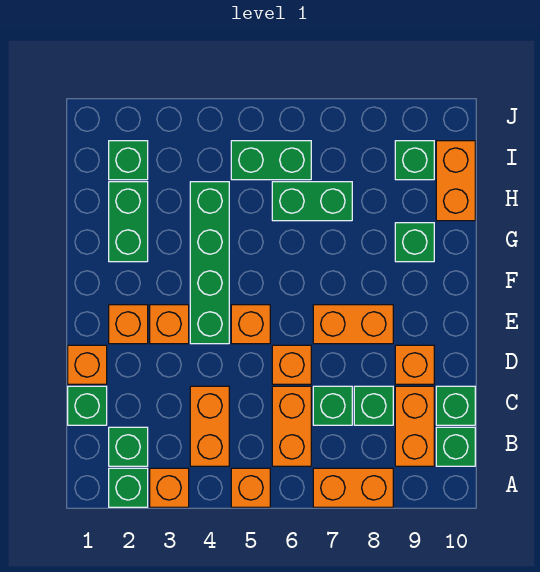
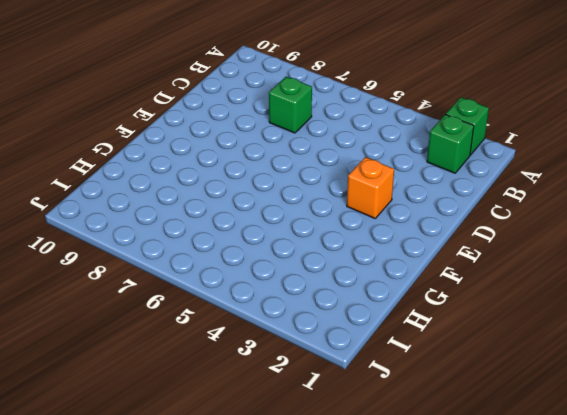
none -> orange 1x1 brick [150,468,189,507]
none -> orange 1x1 brick [231,468,270,507]
none -> orange 1x2 brick [313,468,393,507]

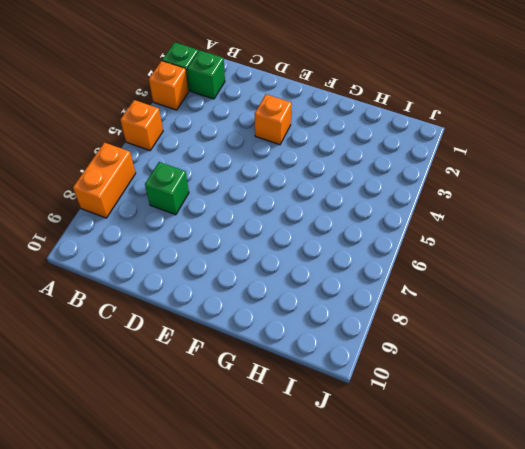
none -> orange 1x2 brick [190,386,229,466]
none -> orange 1x2 brick [272,386,311,466]
none -> orange 1x2 brick [395,386,434,466]

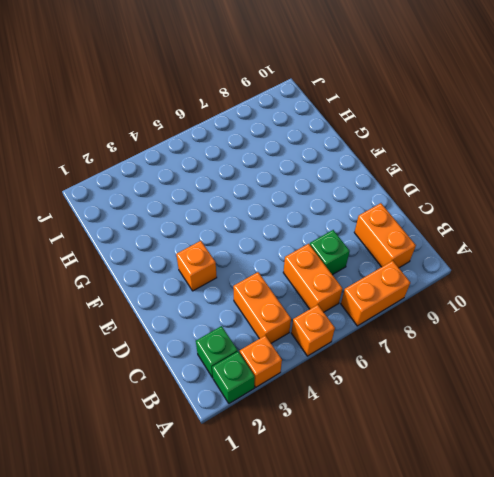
none -> green 1x1 brick [436,427,475,466]
none -> green 1x1 brick [68,386,107,425]
none -> green 1x1 brick [354,386,393,425]

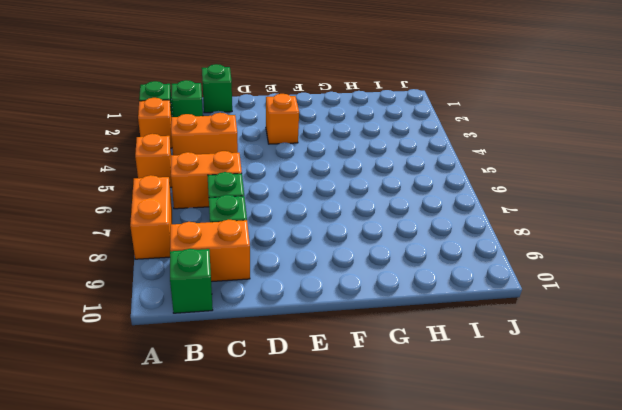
none -> green 1x1 brick [436,386,475,425]
none -> orange 1x1 brick [68,345,107,384]
none -> orange 1x1 brick [272,345,311,384]

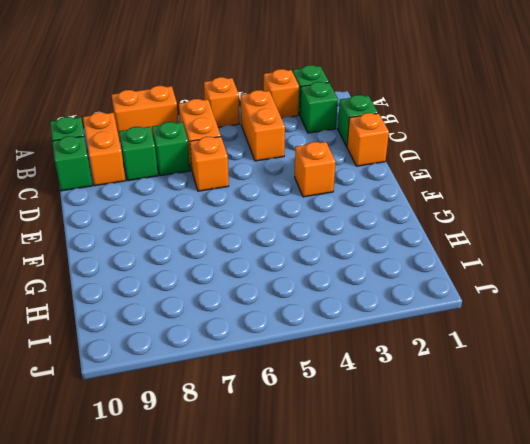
none -> orange 1x1 brick [395,345,434,384]
none -> orange 1x1 brick [109,305,148,344]
none -> green 1x4 brick [190,182,229,344]

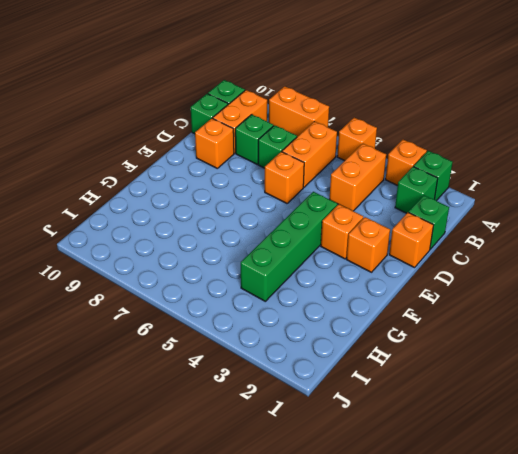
none -> orange 1x1 brick [231,305,270,344]
none -> orange 1x2 brick [313,305,393,344]
none -> green 1x2 brick [109,182,148,262]

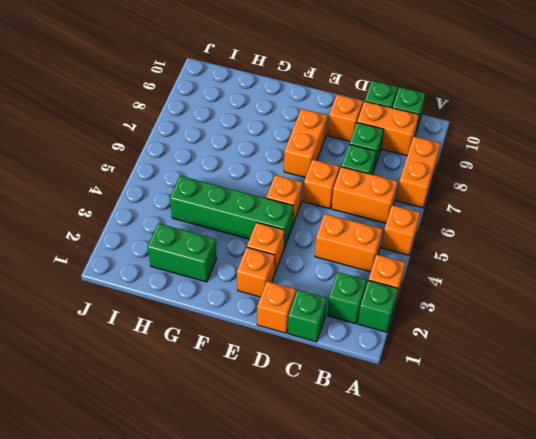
none -> green 1x1 brick [395,223,434,262]
none -> green 1x2 brick [272,182,352,221]
none -> orange 1x2 brick [436,141,475,221]

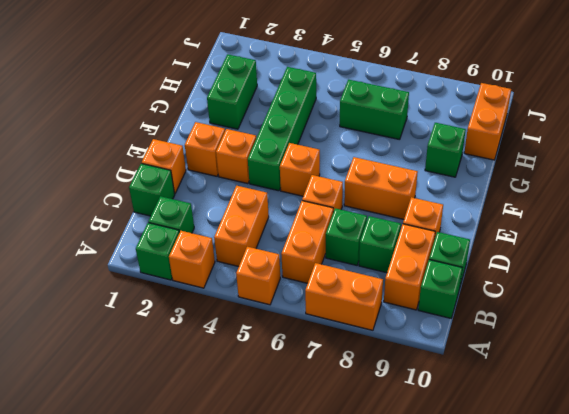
none -> green 1x1 brick [109,141,148,180]
none -> green 1x2 brick [231,141,311,180]
none -> green 1x1 brick [395,141,434,180]

